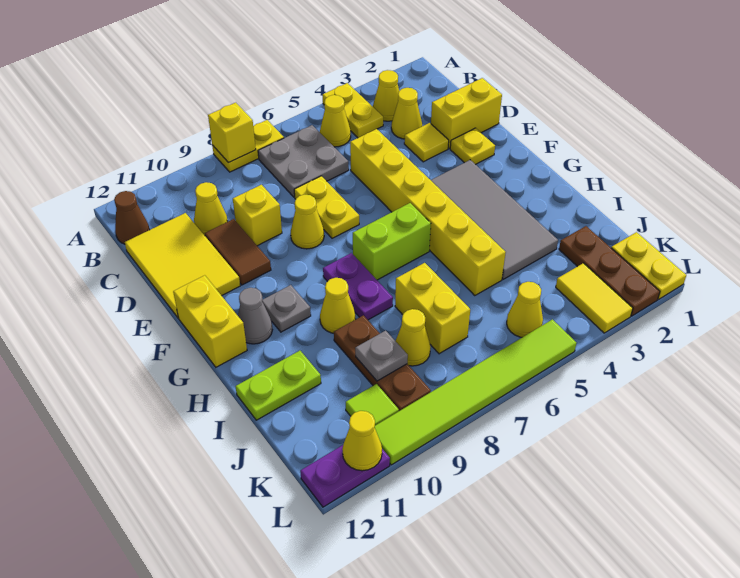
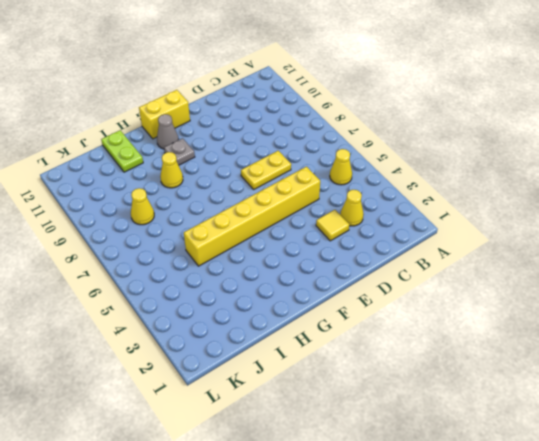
none -> yellow 1x2 plate [323,83,383,138]
none -> yellow 1x2 plate [212,120,284,172]
none -> yellow 1x1 cone [373,70,399,121]
none -> grey 2x2 plate [258,125,349,197]

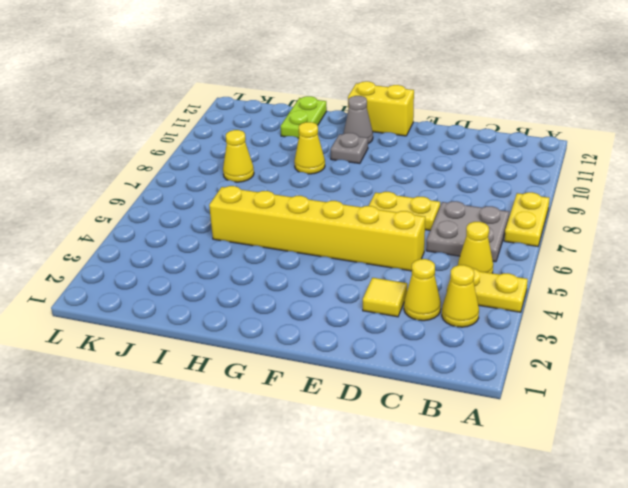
none -> brown 1x1 cone [114,191,150,244]
none -> yellow 1x1 cone [194,182,228,235]
none -> yellow 2x3 tile [125,213,240,318]
none -> yellow 1x2 brick [431,78,502,149]

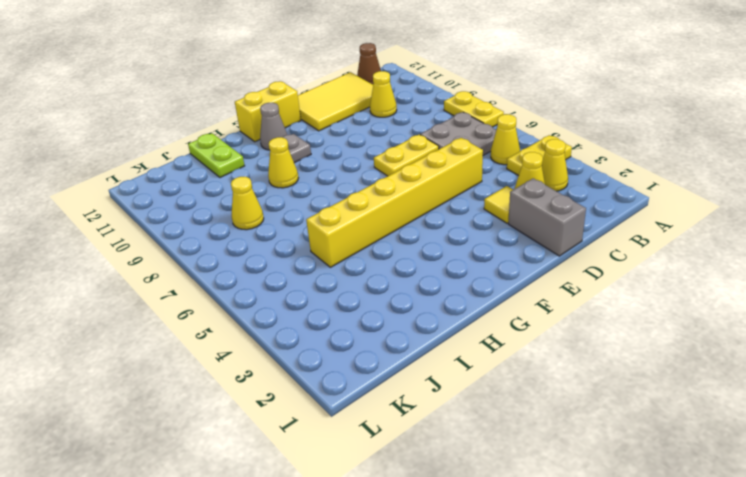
grey 1x2 brick [508,178,586,256] -> yellow 1x2 brick [431,78,502,149]
none -> yellow 1x1 brick [233,185,282,246]
none -> brown 1x2 tile [205,219,271,285]
none -> yellow 1x1 plate [450,128,495,165]
none -> yellow 1x1 cone [291,195,324,249]

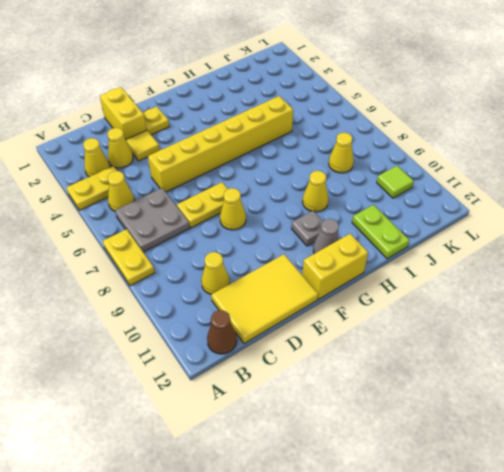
none -> yellow 1x1 brick [233,185,282,246]
none -> brown 1x2 tile [205,219,271,285]
none -> grey 2x4 tile [431,160,558,279]
none -> lime 1x2 brick [353,203,431,280]

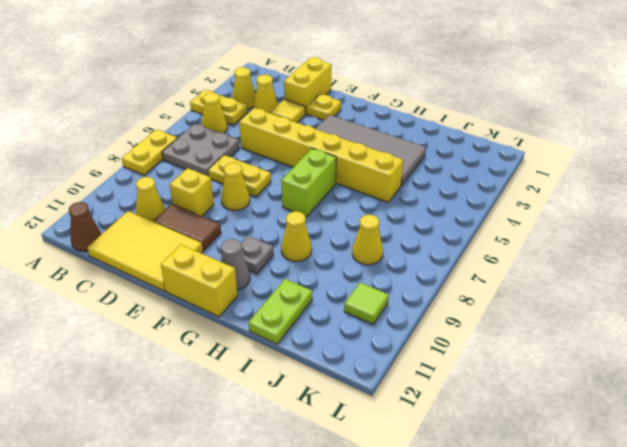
none -> purple 1x2 plate [323,253,393,320]
none -> yellow 1x2 brick [395,263,470,354]
none -> brown 1x3 plate [334,315,431,411]
none -> brown 1x3 plate [559,226,660,316]

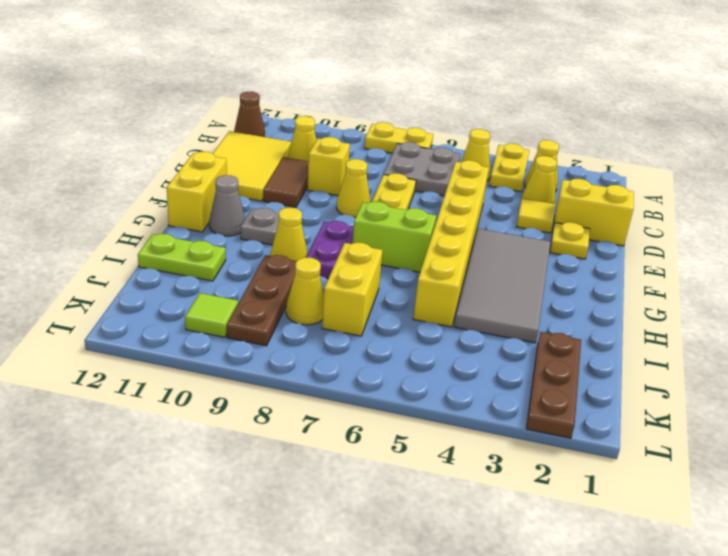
none -> yellow 1x2 plate [611,232,686,299]
none -> yellow 1x2 tile [556,263,633,333]
none -> yellow 1x1 cone [507,282,543,337]
none -> lime 1x6 tile [375,319,576,465]

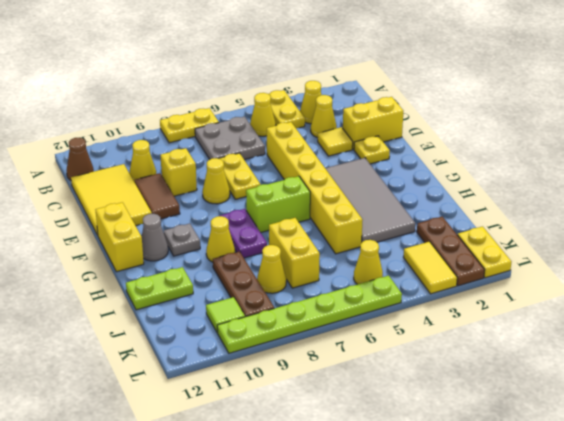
lime 1x6 plate [217,276,402,353] -> lime 1x6 tile [375,319,576,465]
none -> purple 1x2 plate [300,445,390,507]
none -> yellow 1x1 brick [208,103,256,163]
none -> grey 1x1 plate [355,330,408,381]
none -> yellow 1x1 cone [342,411,382,471]

